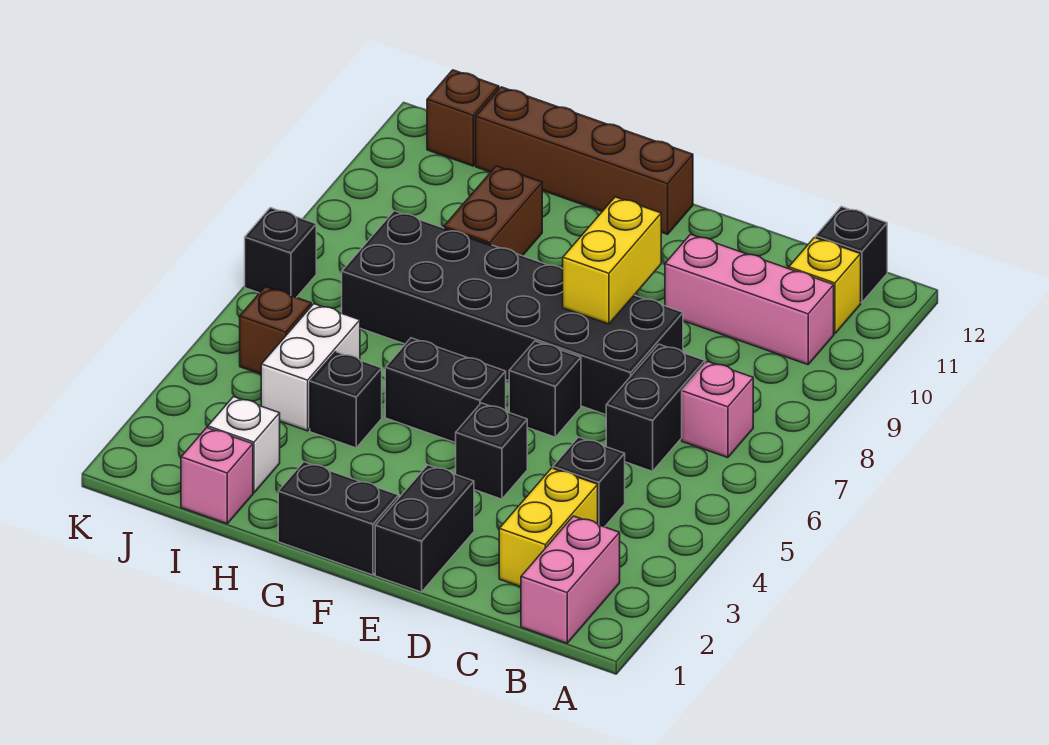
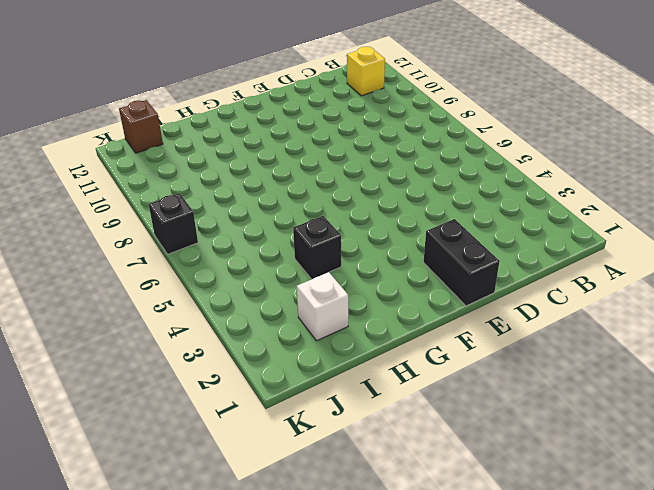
none -> pink 1x2 brick [521,516,620,643]
none -> pink 1x1 brick [682,361,753,458]
none -> pink 1x3 brick [665,234,834,365]

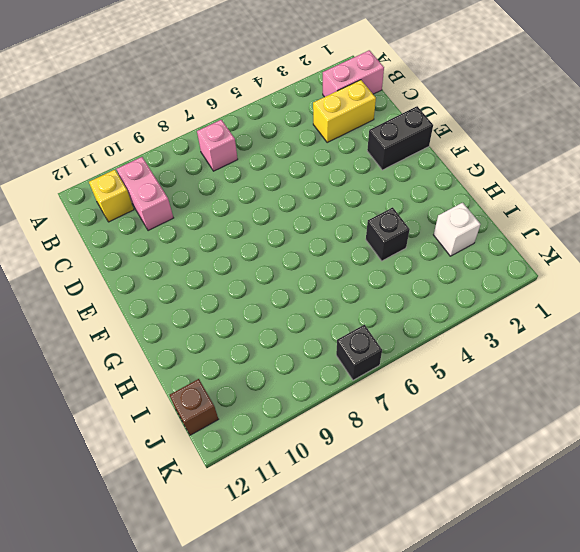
pink 1x2 brick [117,157,173,231] -> pink 1x3 brick [665,234,834,365]
none -> black 1x1 brick [816,207,887,303]
none -> black 1x1 brick [553,437,625,527]
none -> black 1x2 brick [606,344,705,471]

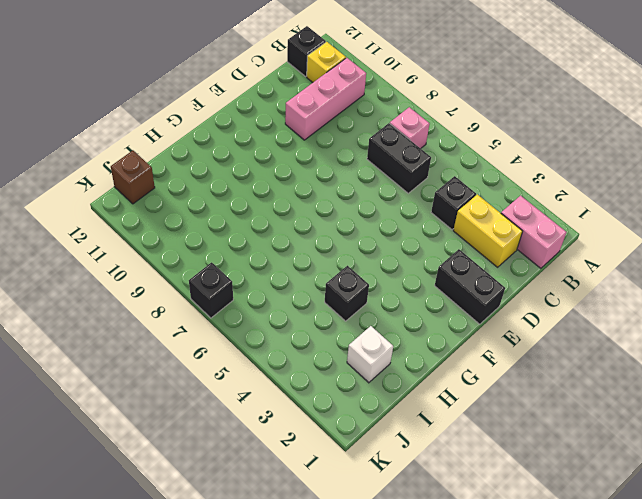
none -> black 2x6 brick [342,211,683,415]
none -> black 1x1 brick [456,403,527,499]
none -> black 1x1 brick [509,341,581,437]

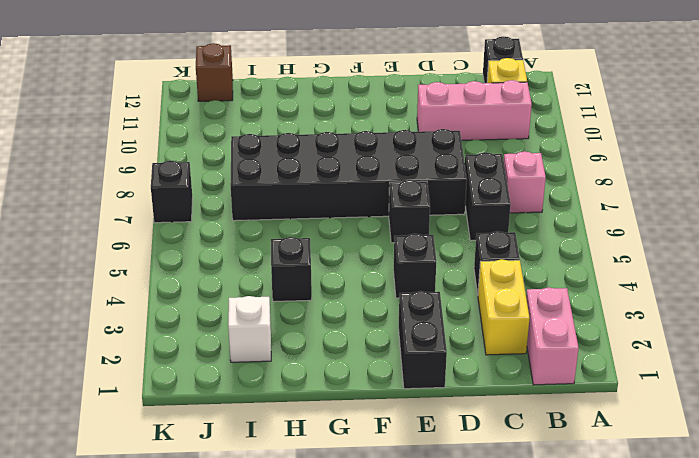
none -> black 1x2 brick [278,462,399,575]
none -> black 1x2 brick [385,338,506,443]
none -> brown 1x4 brick [476,87,693,234]

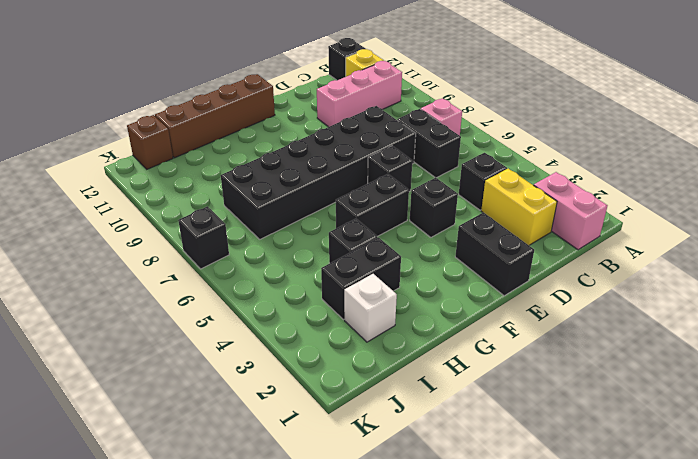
black 1x2 brick [321,238,401,320] -> black 1x2 brick moved to [278,462,399,575]
none -> brown 1x2 brick [444,166,542,256]
none -> pink 1x1 brick [181,428,253,524]
none -> white 1x2 brick [261,304,360,431]

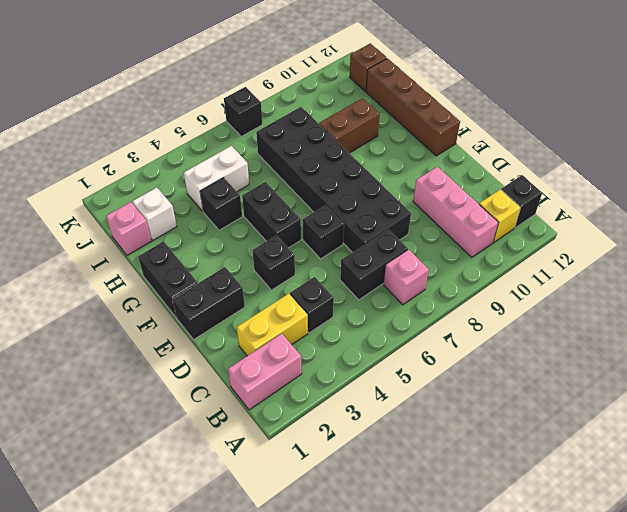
none -> brown 1x1 brick [240,287,311,374]
none -> yellow 1x2 brick [563,197,661,324]

